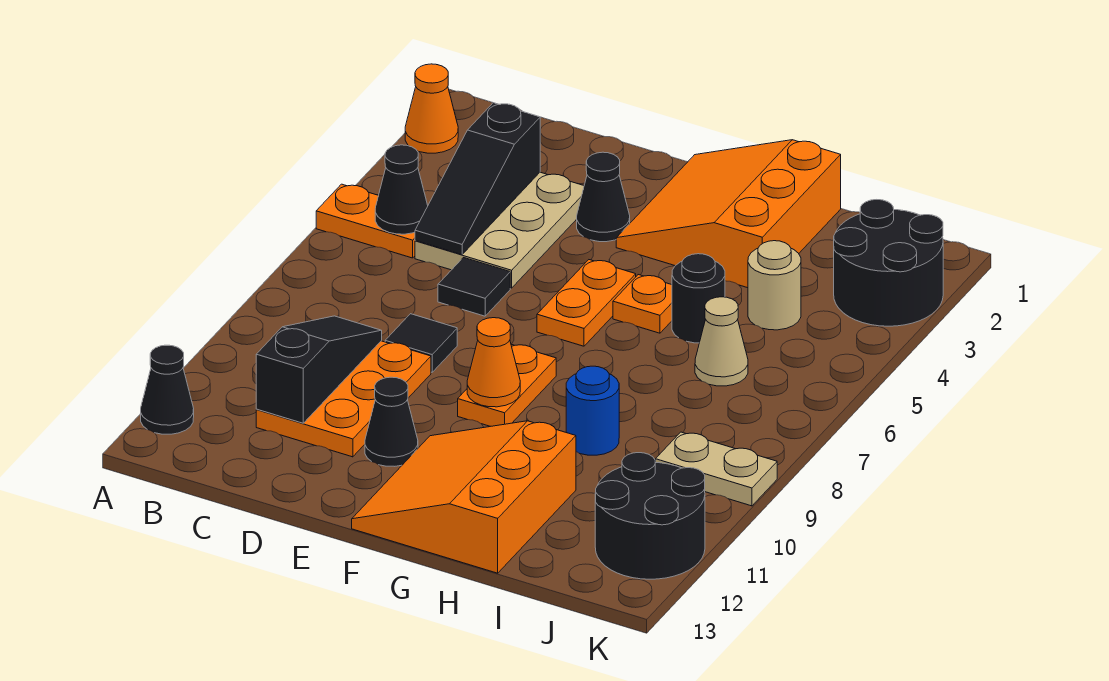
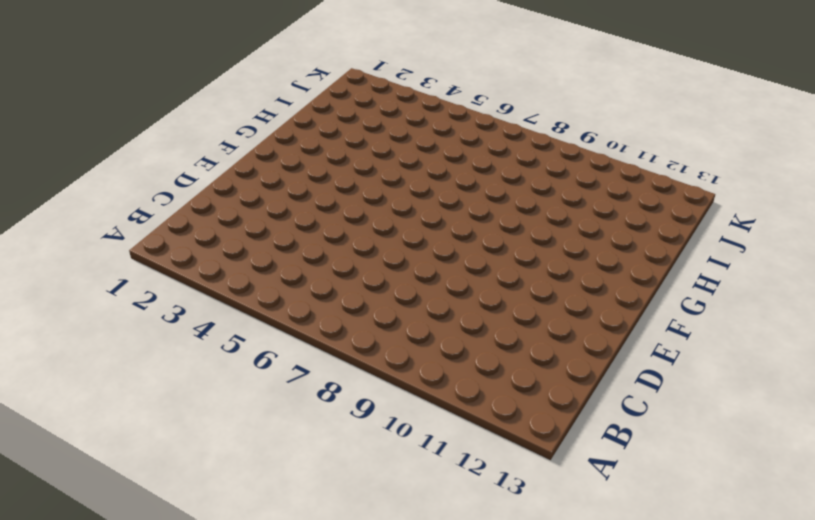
none -> orange 1x1 cone [405,64,458,153]
none -> orange 1x2 plate [316,184,415,258]
none -> black 1x1 cone [141,345,194,434]

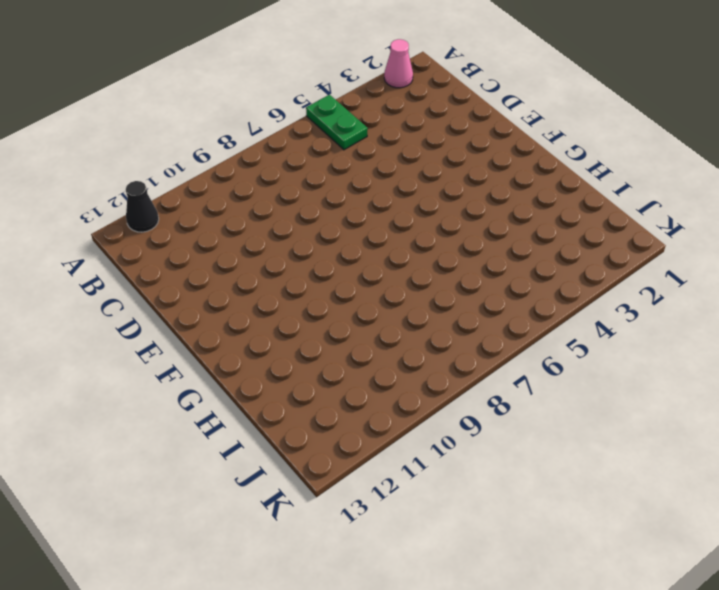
pink 1x1 cone [384,39,413,88] -> orange 1x1 cone [405,64,458,153]
green 1x2 plate [306,95,368,150] -> orange 1x2 plate [316,184,415,258]
none -> tan 2x3 plate [415,172,584,288]
none -> orange 2x3 plate [256,341,431,457]
none -> black 1x1 tile [438,258,510,316]

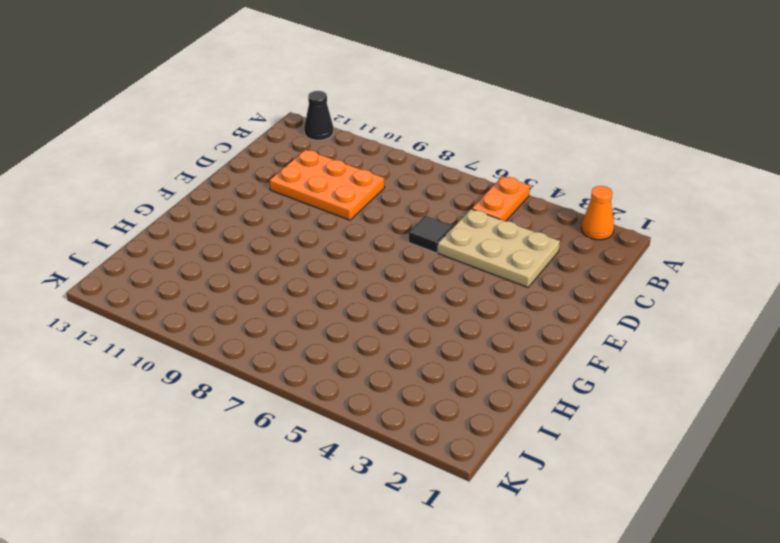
none -> black 1x1 tile [385,314,457,372]
none -> black 1x1 cone [577,152,630,242]
none -> black 1x1 cone [365,377,418,466]

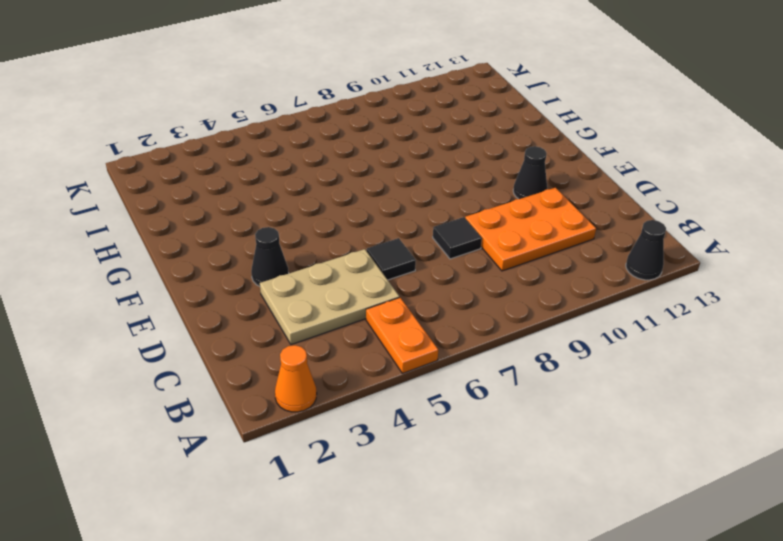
none -> orange 3x3 slope [616,140,841,288]
none -> orange 1x2 plate [537,260,636,346]
none -> orange 1x2 plate [458,344,556,426]

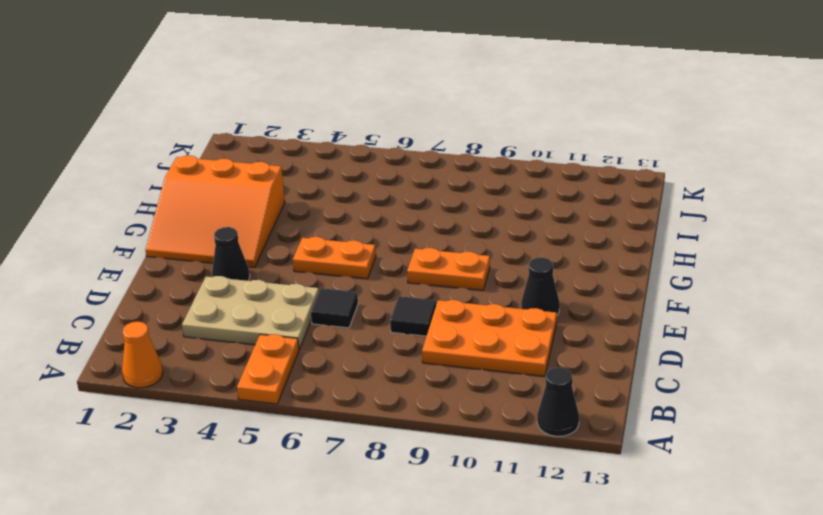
none -> orange 3x3 slope [352,421,576,573]
none -> orange 1x1 plate [613,275,672,333]
none -> black 1x1 round brick [672,254,725,343]

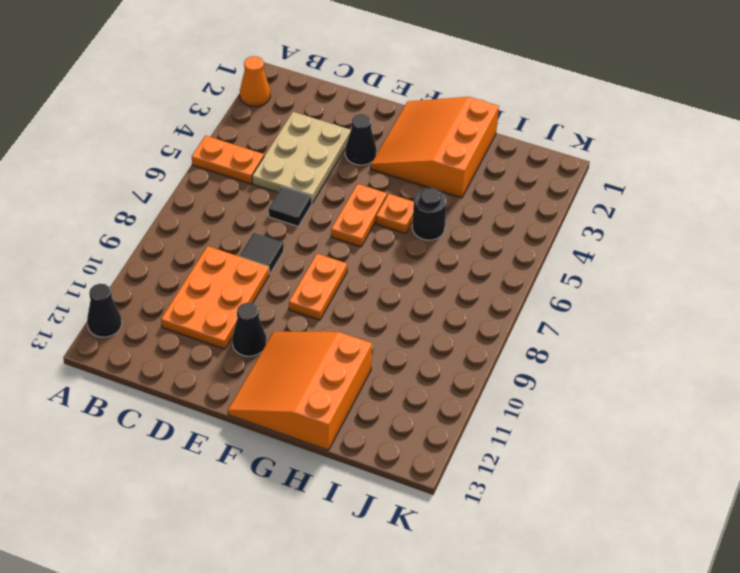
none -> blue 1x1 round brick [566,366,619,455]
none -> tan 1x1 round brick [748,241,801,330]
none -> tan 1x1 cone [695,297,748,386]

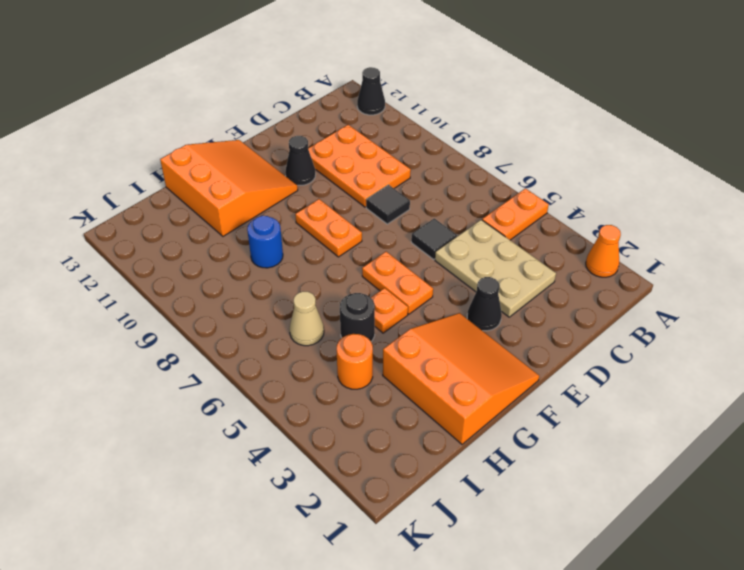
orange 1x1 round brick [336,334,373,389] -> tan 1x1 round brick [748,241,801,330]
none -> black 2x2 round brick [834,200,943,326]
none -> tan 1x2 plate [656,432,777,506]
none -> black 2x2 round brick [595,453,705,579]

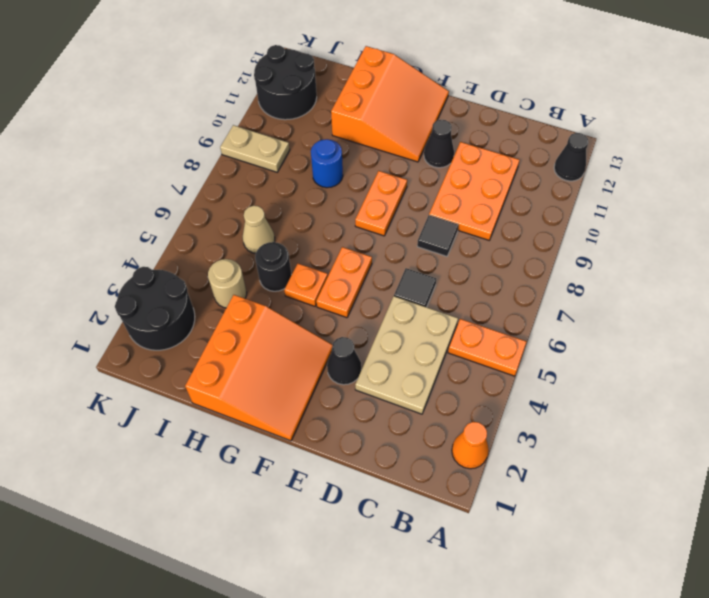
none -> black 1x1 cone [375,145,428,234]
none -> black 1x3 slope [415,103,540,255]
none -> black 1x3 slope [256,316,382,423]

